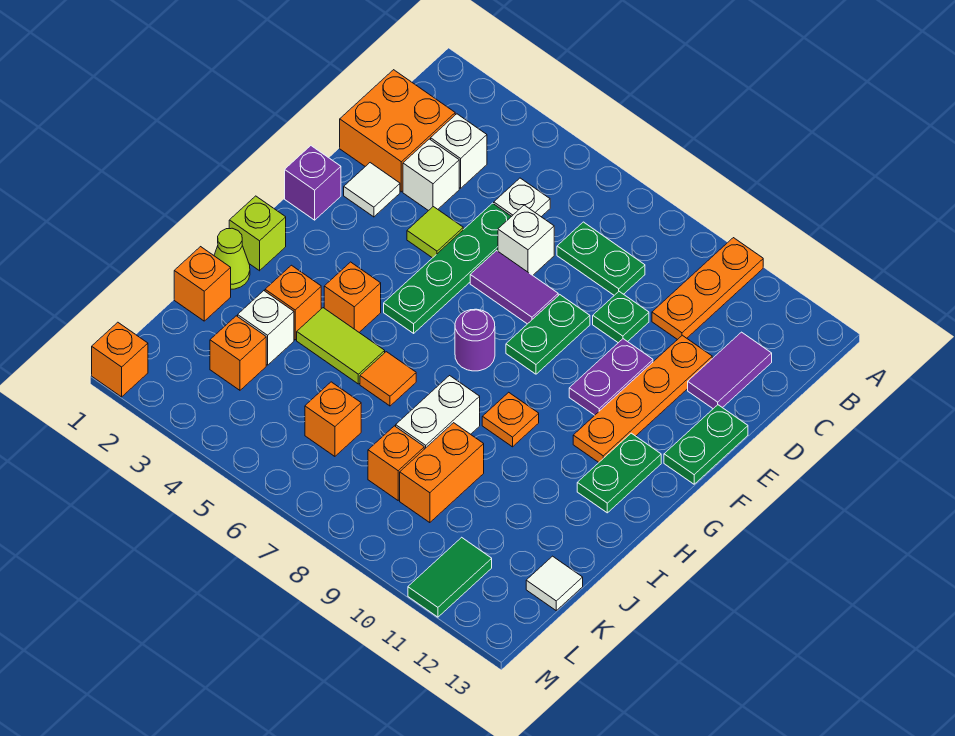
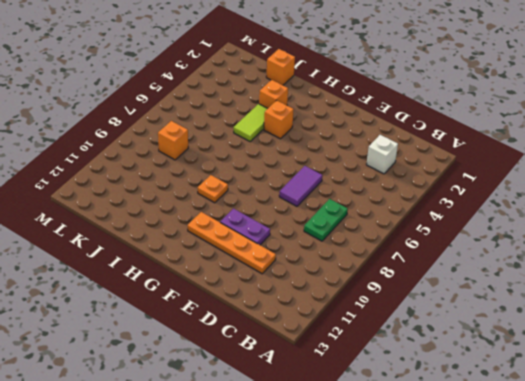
none -> orange 1x3 plate [652,238,763,340]
none -> orange 2x2 brick [340,70,455,192]
none -> white 1x1 plate [494,178,550,217]
none -> purple 1x2 tile [688,332,772,409]

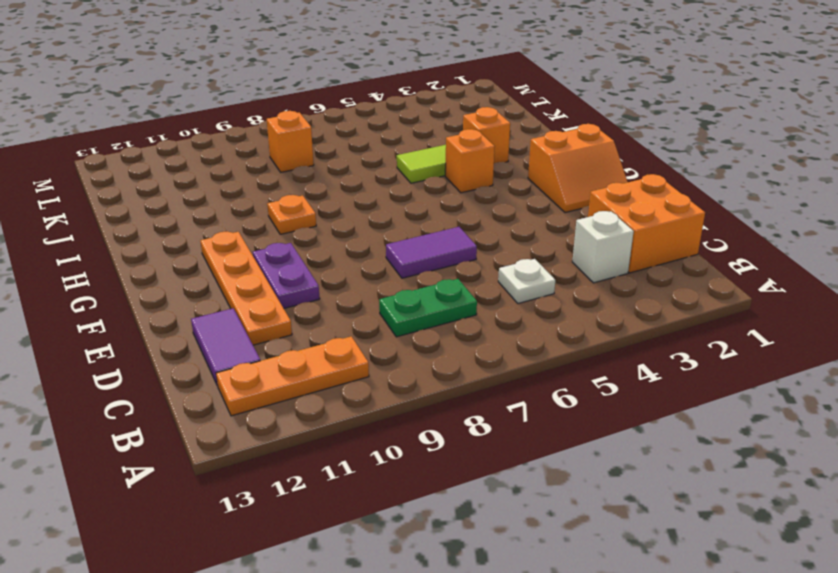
orange 1x3 plate [216,336,369,416] -> orange 1x3 plate turned to [652,238,763,340]
orange 2x2 slope [528,124,627,213] -> purple 1x1 brick [285,146,341,220]
none -> white 1x1 brick [403,139,459,211]
none -> green 1x4 plate [384,203,511,333]
none -> white 1x1 brick [498,205,554,275]
none -> green 1x1 plate [593,292,649,343]

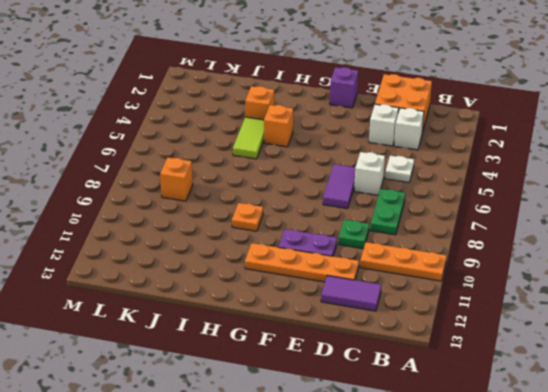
none -> green 1x4 plate [384,203,511,333]
none -> white 1x1 tile [344,163,400,217]
none -> lime 1x1 tile [407,207,463,258]
none -> green 1x2 plate [506,295,590,374]

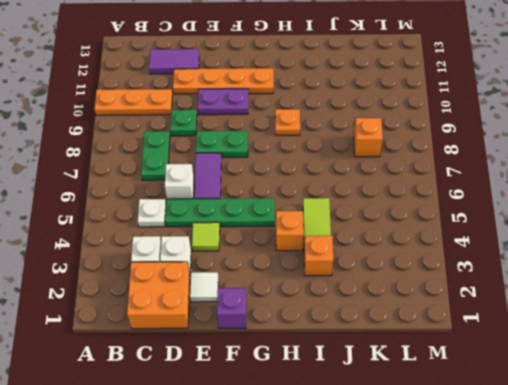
none -> green 1x2 plate [664,405,748,484]
none -> purple 1x1 round brick [455,309,495,371]
none -> green 1x2 plate [577,433,661,513]
none -> lime 1x1 brick [229,196,286,271]

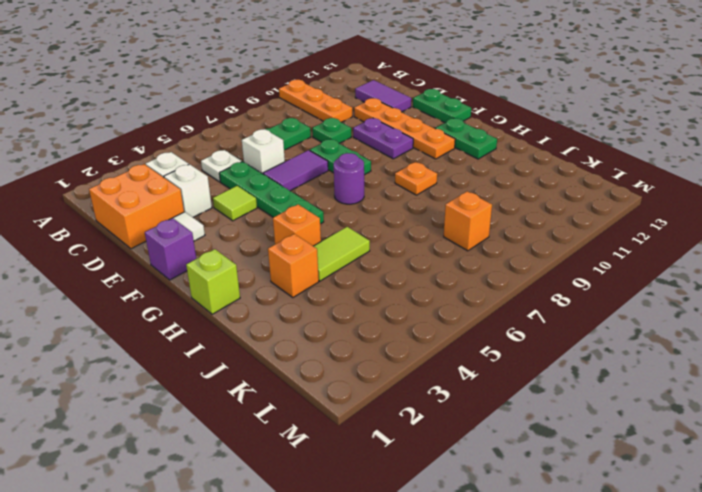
none -> lime 1x1 cone [214,228,250,289]
none -> orange 1x1 tile [360,352,416,406]
none -> white 1x2 brick [396,376,480,449]
none -> orange 1x1 brick [174,247,231,321]

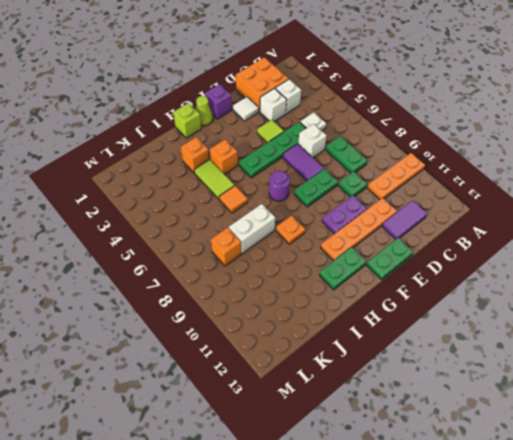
lime 1x1 cone [196,96,213,126] -> lime 1x1 cone moved to [214,228,250,289]
none -> orange 1x1 brick [174,247,231,321]
none -> white 1x1 brick [238,291,294,365]
none -> orange 1x2 brick [400,423,484,523]
none -> orange 1x1 brick [210,316,266,390]

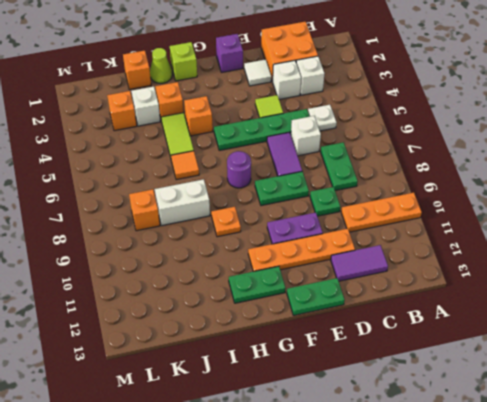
none -> orange 1x2 brick [400,423,484,523]
none -> orange 1x1 brick [305,382,361,456]
none -> white 1x1 tile [526,556,583,610]
none -> green 1x2 tile [408,537,492,617]

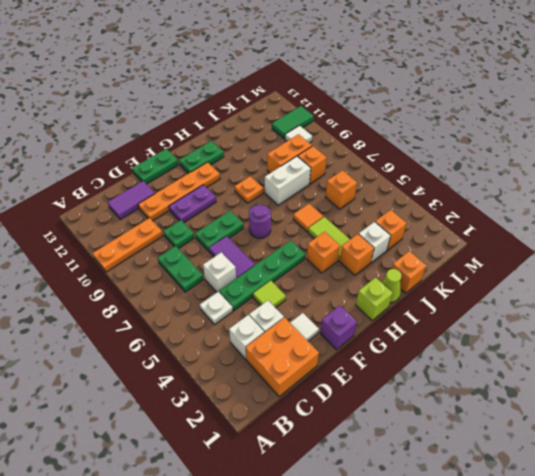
white 1x1 tile [285,125,312,143] -> white 1x1 tile moved to [526,556,583,610]
none -> orange 1x1 brick [92,322,148,397]

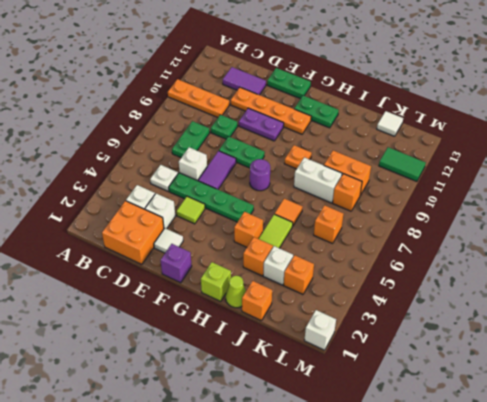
white 1x1 brick [304,310,336,350] -> orange 1x1 brick [92,322,148,397]

